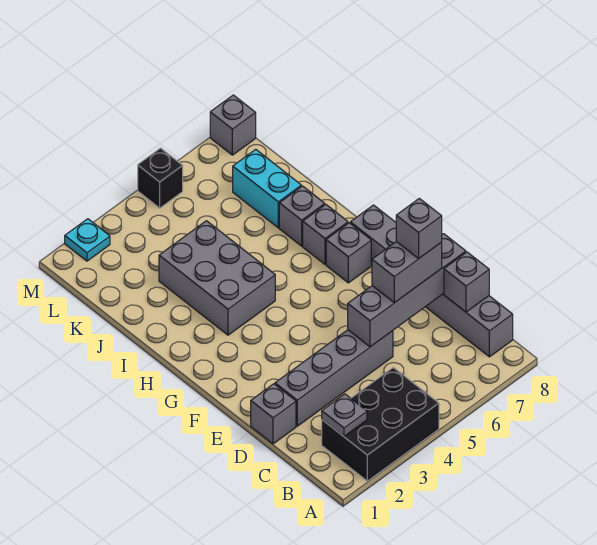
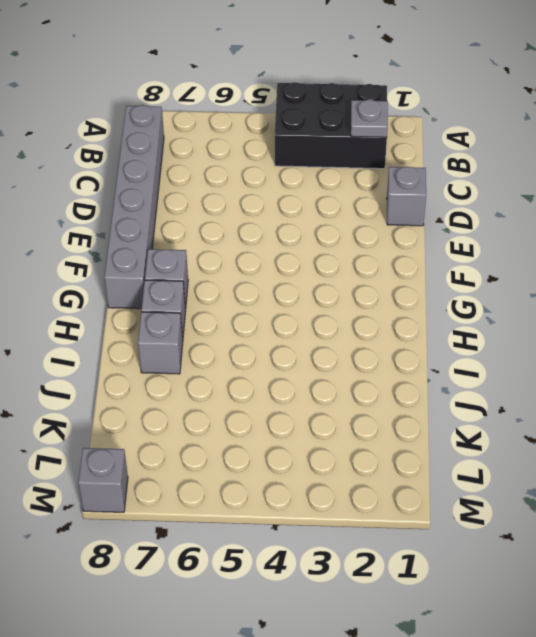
none -> grey 1x4 brick [275,330,393,426]
none -> grey 2x3 brick [159,221,275,335]
none -> cyan 1x2 brick [233,149,301,228]

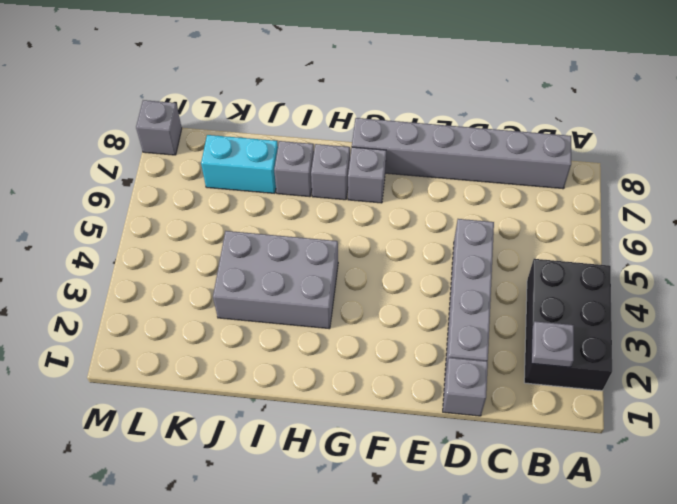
none -> cyan 1x1 plate [65,219,110,261]
none -> black 1x1 brick [138,148,183,208]
none -> grey 1x1 brick [444,252,489,312]

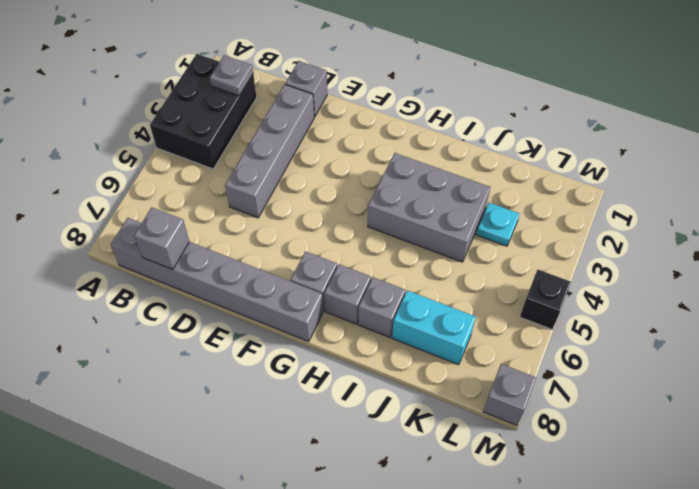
cyan 1x1 plate [476,203,519,246] -> cyan 1x1 plate moved to [65,219,110,261]
none -> grey 1x4 brick [348,234,466,347]
none -> grey 1x2 brick [372,241,442,303]
none -> grey 1x1 brick [396,198,442,259]

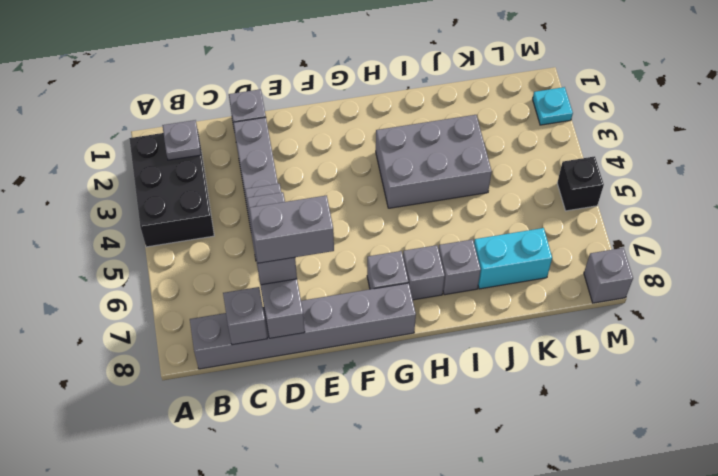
grey 1x2 brick [249,195,334,263] -> grey 1x1 brick [396,198,442,259]

